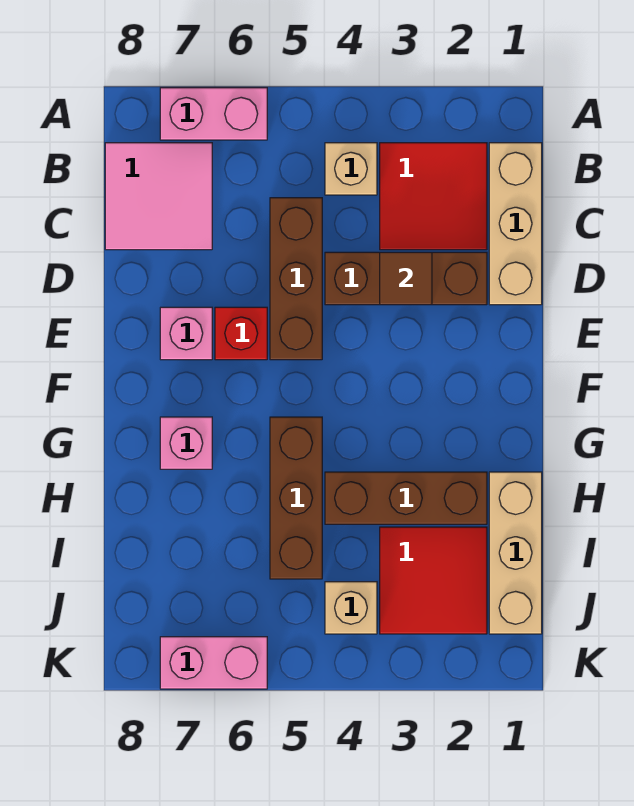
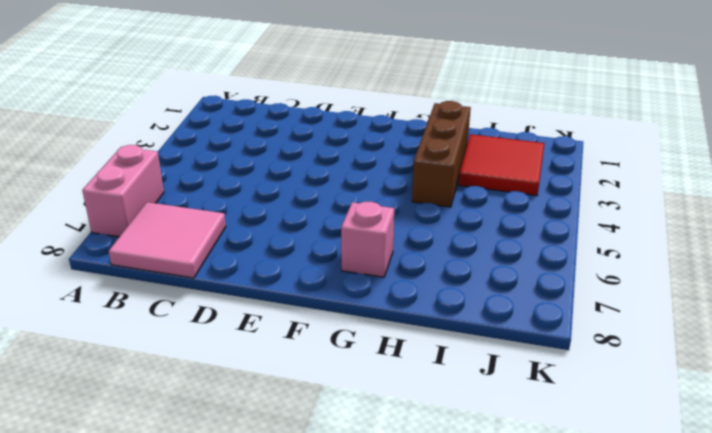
none -> tan 1x3 brick [489,143,542,305]
none -> red 2x2 tile [380,143,487,250]
none -> tan 1x1 brick [325,143,377,195]

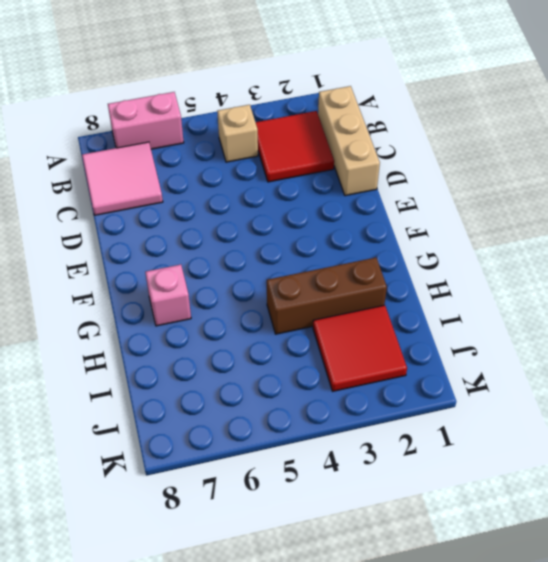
none -> brown 1x3 brick [270,198,322,360]
none -> brown 1x3 brick [325,252,487,305]
none -> red 1x1 brick [215,307,267,360]

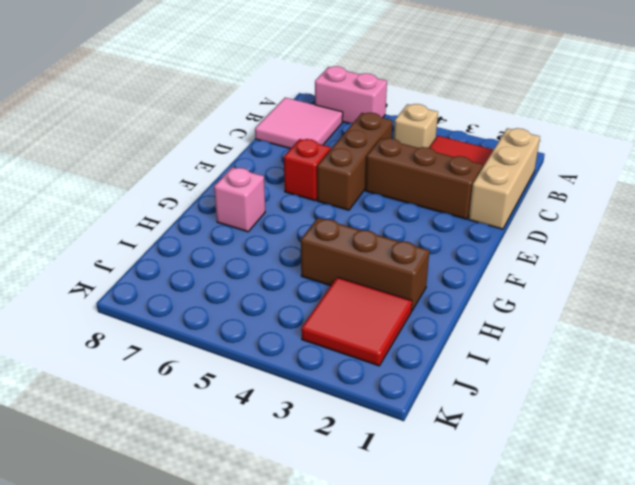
none -> pink 1x1 brick [160,307,212,360]
none -> brown 1x3 brick [270,417,322,579]
none -> tan 1x3 brick [489,472,542,634]

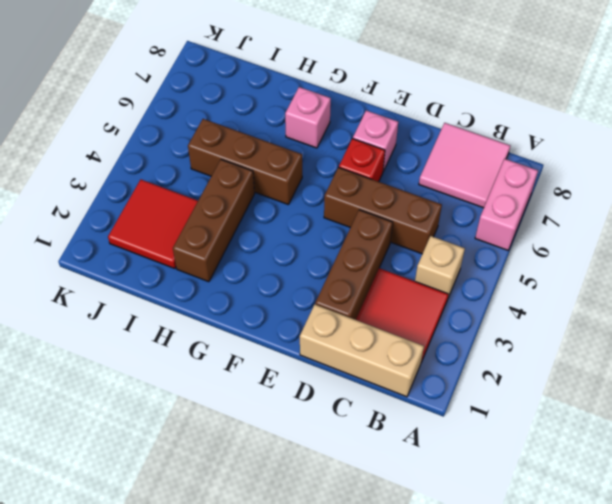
none -> tan 1x3 brick [489,472,542,634]
none -> tan 1x1 brick [325,582,377,634]
none -> pink 1x2 brick [160,637,267,689]

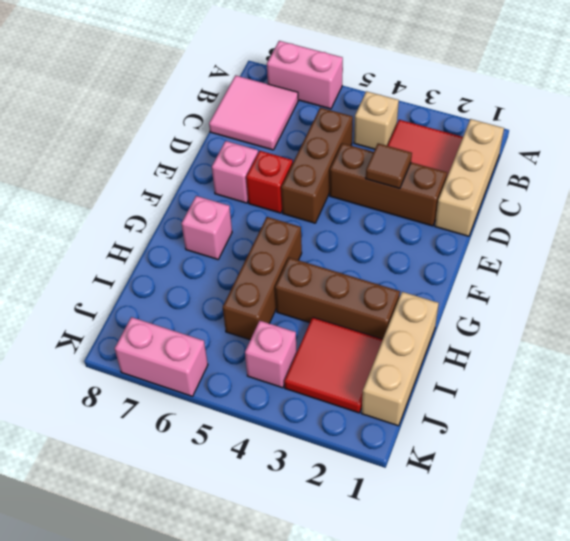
pink 1x1 brick [245,321,297,388] -> tan 1x1 brick [325,582,377,634]

